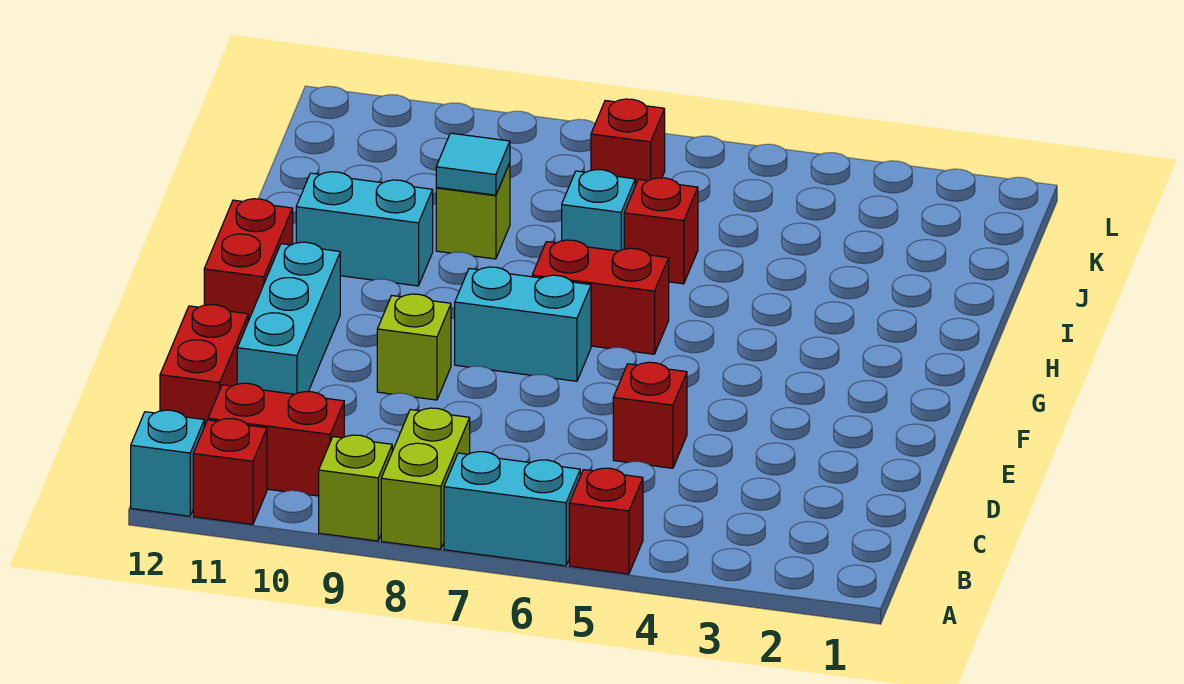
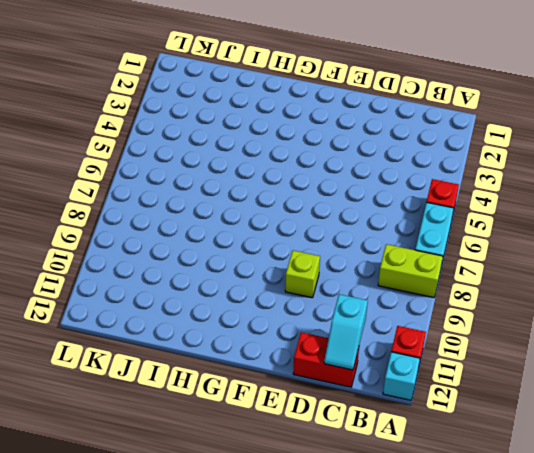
cyan 1x2 slope [324,294,368,370] -> none
none -> lime 1x1 brick [319,435,392,541]
none -> red 1x2 brick [208,383,344,496]
none -> red 1x1 brick [613,362,687,468]

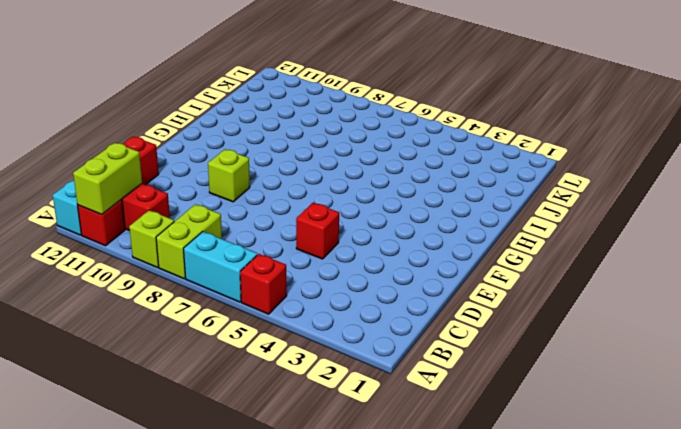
lime 1x2 brick [73,143,142,214] -> none
none -> cyan 1x3 brick [237,242,340,394]
none -> cyan 1x2 brick [455,267,591,381]
none -> red 1x2 brick [204,199,293,321]

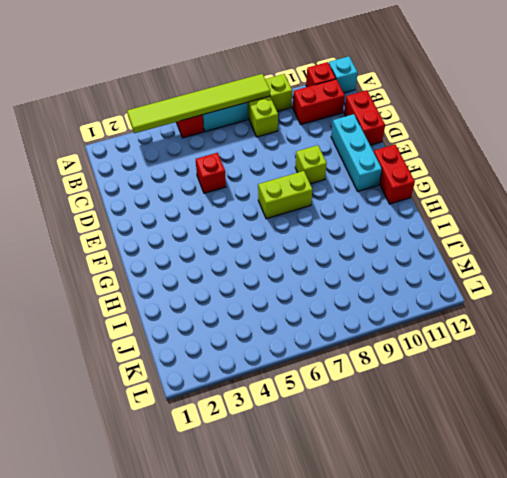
lime 1x6 tile [127,74,270,133] -> none
lime 1x2 brick [258,171,313,219] -> cyan 1x2 brick [455,267,591,381]
none -> red 1x2 brick [532,240,669,354]
none -> cyan 1x2 brick [296,172,433,286]
none -> red 1x1 brick [624,178,698,284]

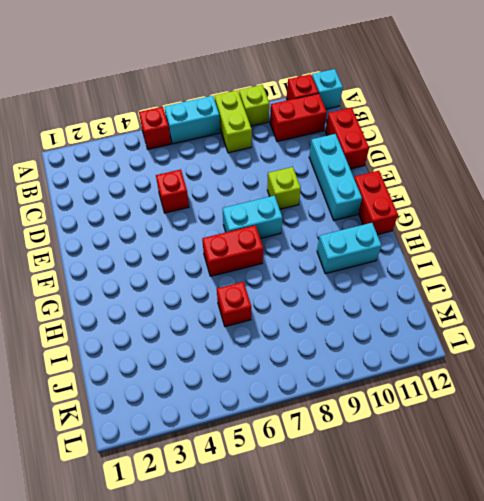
none -> cyan 1x1 brick [562,170,635,251]
none -> lime 1x1 brick [436,163,510,259]
none -> red 1x1 brick [591,99,665,186]

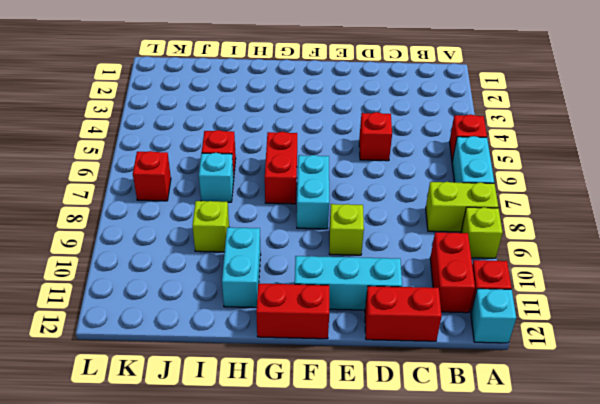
none -> cyan 1x1 tile [436,133,510,195]

